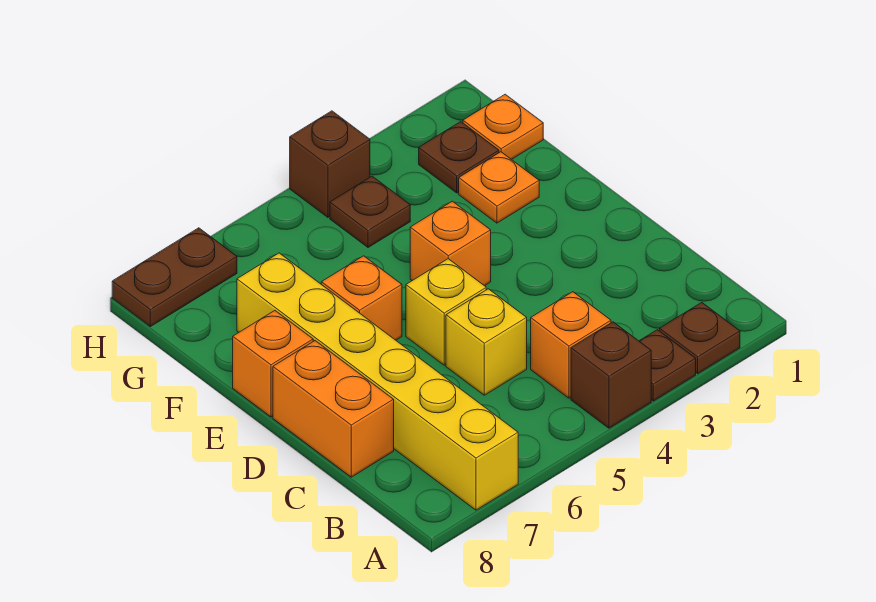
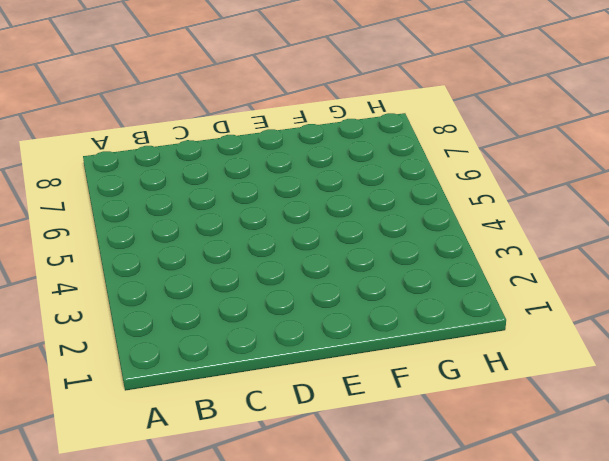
none -> brown 1x1 plate [660,302,740,374]
none -> brown 1x1 plate [639,330,696,401]
none -> brown 1x1 brick [571,322,651,428]

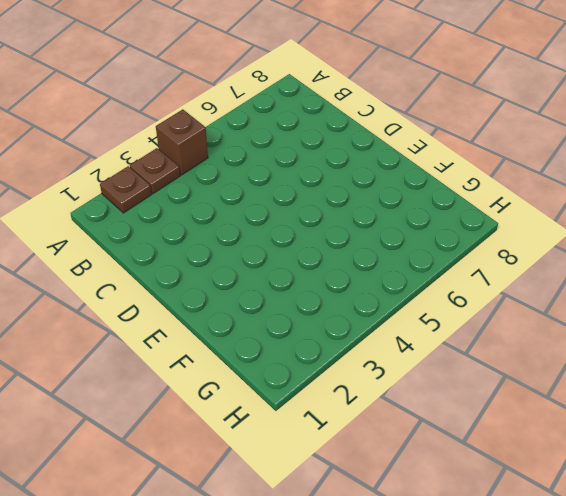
none -> yellow 1x6 brick [237,253,518,510]
none -> orange 1x1 brick [531,292,611,398]
none -> yellow 1x1 brick [446,289,527,395]

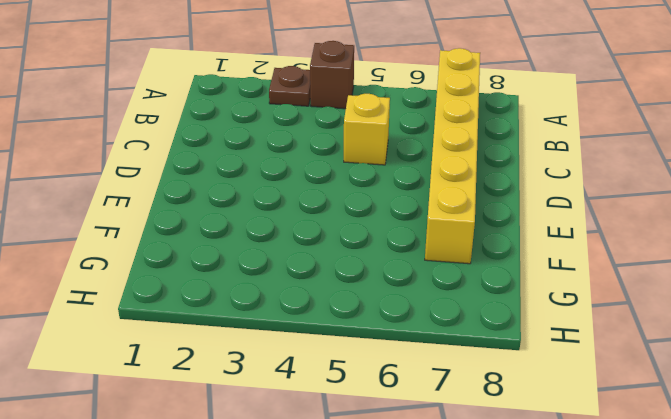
none -> brown 1x1 plate [660,302,740,374]
none -> orange 1x1 brick [531,292,611,398]
none -> orange 1x2 brick [273,341,394,477]

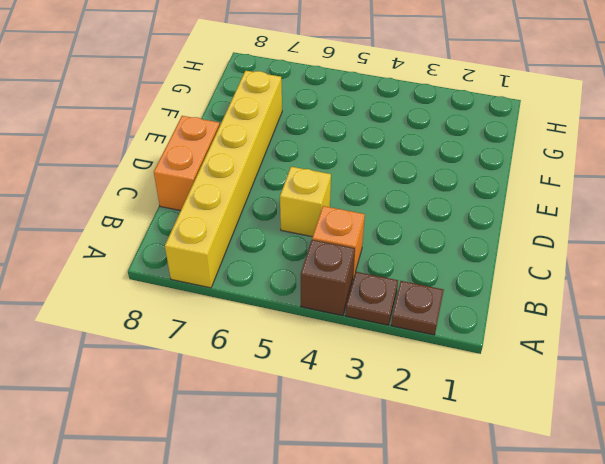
none -> yellow 1x1 brick [406,259,486,365]
none -> orange 1x1 brick [410,201,491,286]
none -> orange 1x1 brick [321,256,402,340]

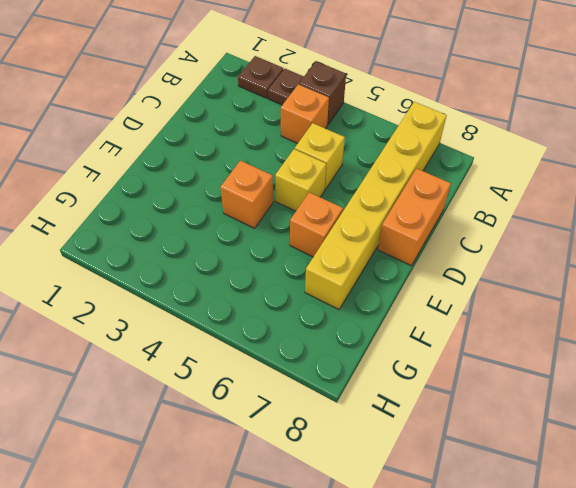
none -> orange 1x1 brick [233,311,313,417]
none -> orange 1x1 plate [459,152,539,223]
none -> orange 1x1 plate [463,94,543,160]

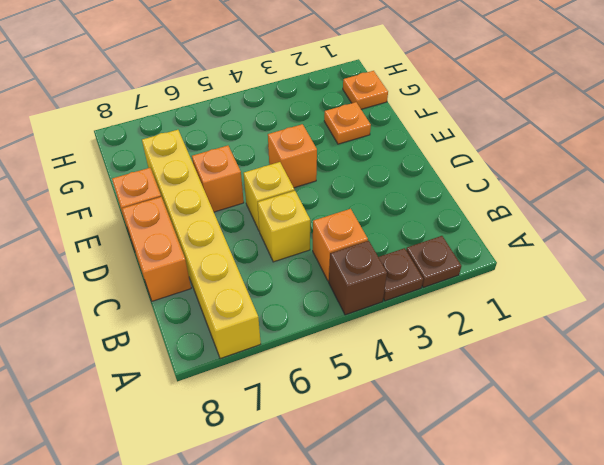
none -> brown 1x1 plate [419,122,499,193]
none -> brown 1x1 plate [330,176,410,247]
none -> brown 1x1 brick [290,111,370,217]

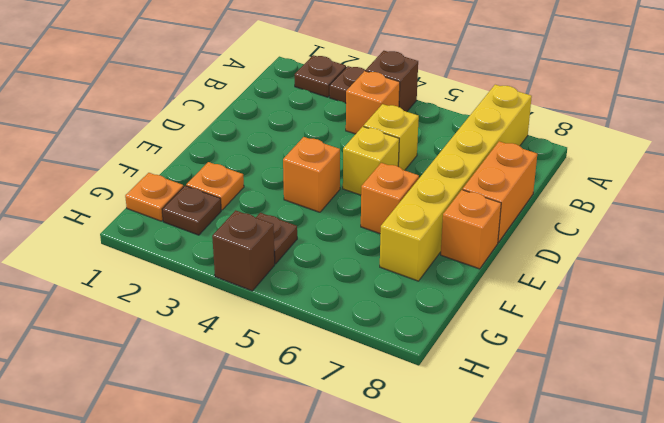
none -> brown 1x2 plate [112,228,237,327]

